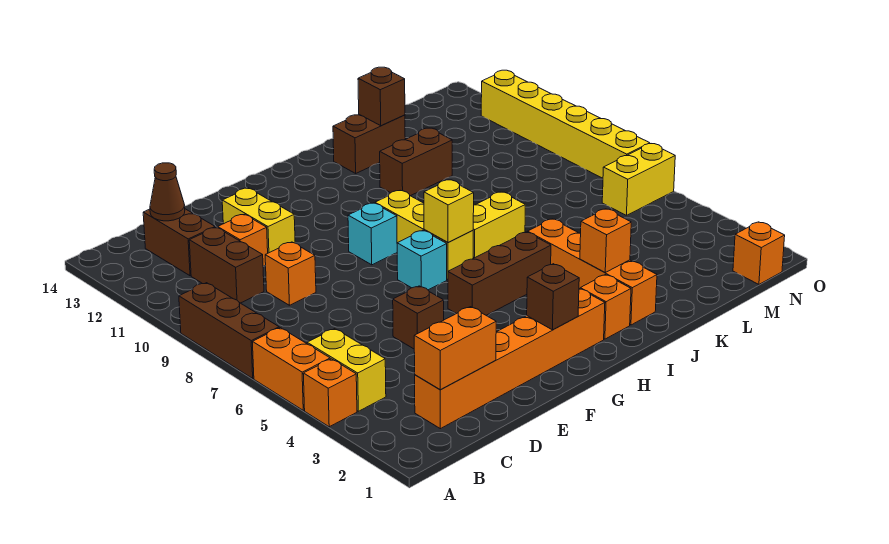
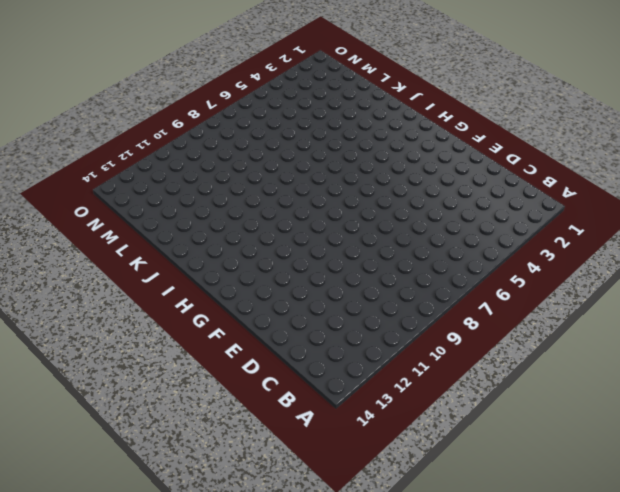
none -> orange 1x1 brick [303,359,357,427]
none -> orange 1x2 brick [252,328,330,410]
none -> brown 1x3 brick [179,283,279,378]

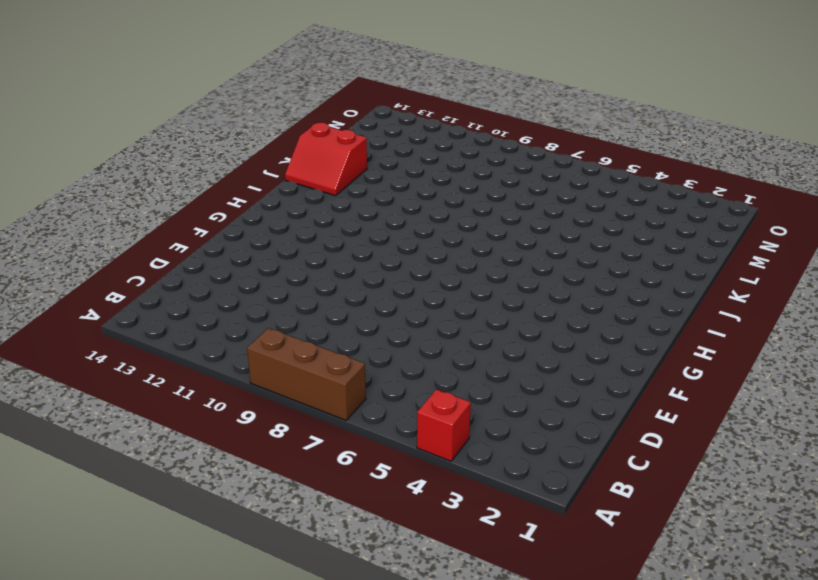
red 1x1 brick [417,389,471,461] -> orange 1x1 brick [303,359,357,427]
red 2x2 slope [285,123,367,196] -> brown 1x2 brick [333,115,405,173]
none -> orange 1x2 brick [252,328,330,410]
none -> yellow 1x2 brick [307,329,386,411]
none -> orange 1x6 brick [415,289,605,429]

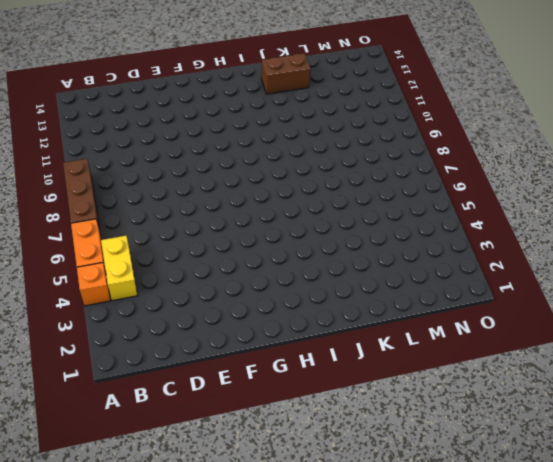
none -> orange 1x6 brick [415,289,605,429]
none -> brown 1x2 brick [189,227,264,303]
none -> brown 1x2 brick [143,209,215,276]

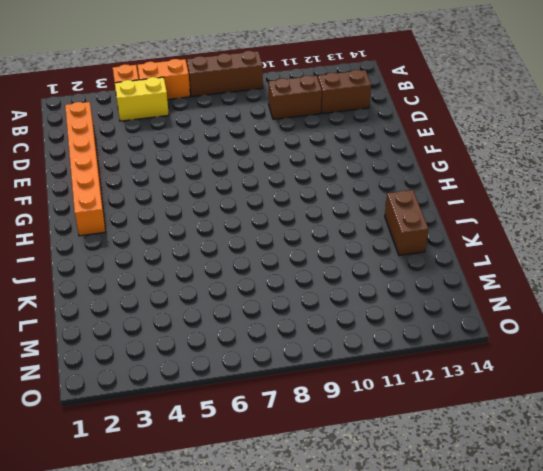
none -> orange 1x1 brick [265,242,316,305]
none -> orange 1x1 brick [218,214,268,266]
none -> brown 1x1 brick [393,286,444,349]

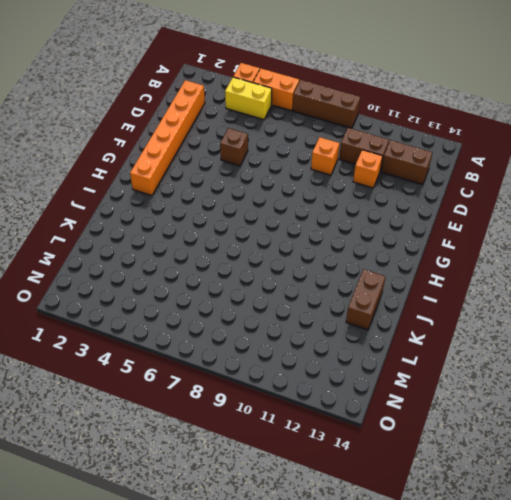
none -> yellow 1x2 brick [222,188,295,253]
none -> brown 1x3 brick [448,232,551,315]
none -> cyan 1x1 brick [397,230,447,290]

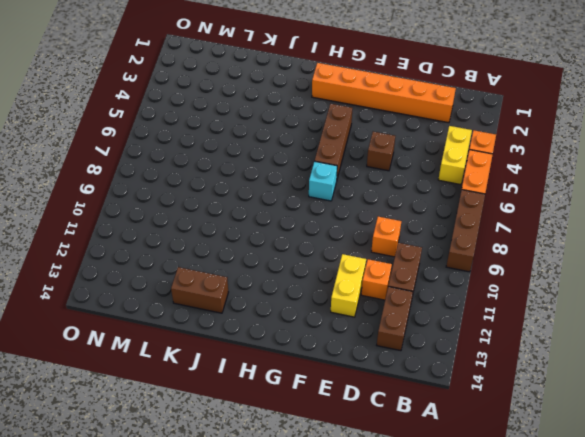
brown 1x3 brick [315,104,352,178] -> brown 1x3 brick turned to [448,232,551,315]
none -> cyan 1x1 brick [348,203,397,265]
none -> yellow 1x3 brick [375,191,473,280]
none -> orange 1x1 brick [580,275,631,339]

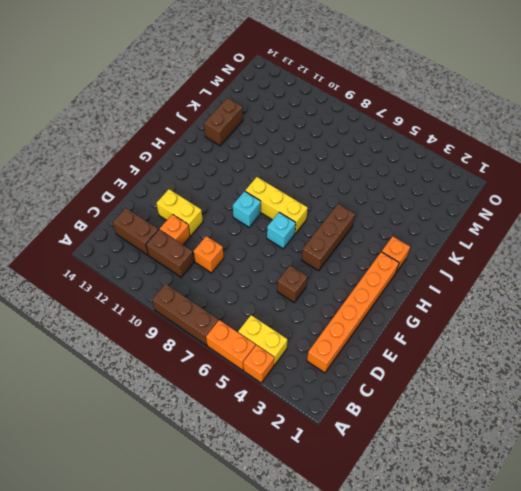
none -> yellow 1x2 brick [473,192,525,258]
none -> orange 1x4 brick [528,219,657,325]
none -> brown 1x2 brick [380,128,452,196]

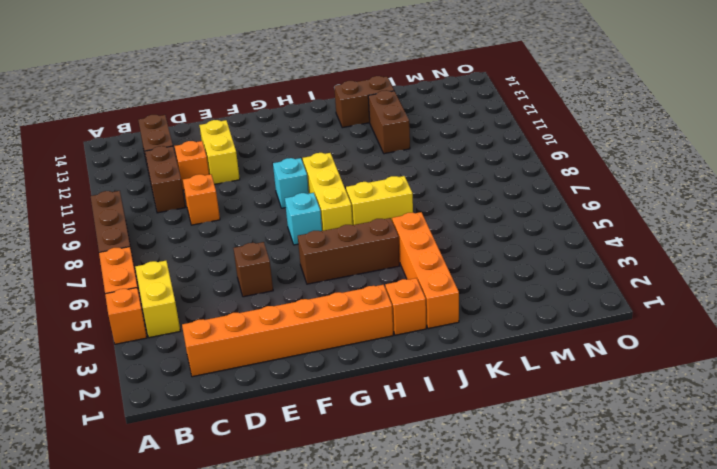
brown 1x2 brick [368,90,410,154] -> brown 1x2 brick turned to [380,128,452,196]
none -> orange 1x1 brick [733,222,785,284]
none -> yellow 1x2 brick [602,144,675,215]
none -> yellow 1x6 brick [481,70,650,178]

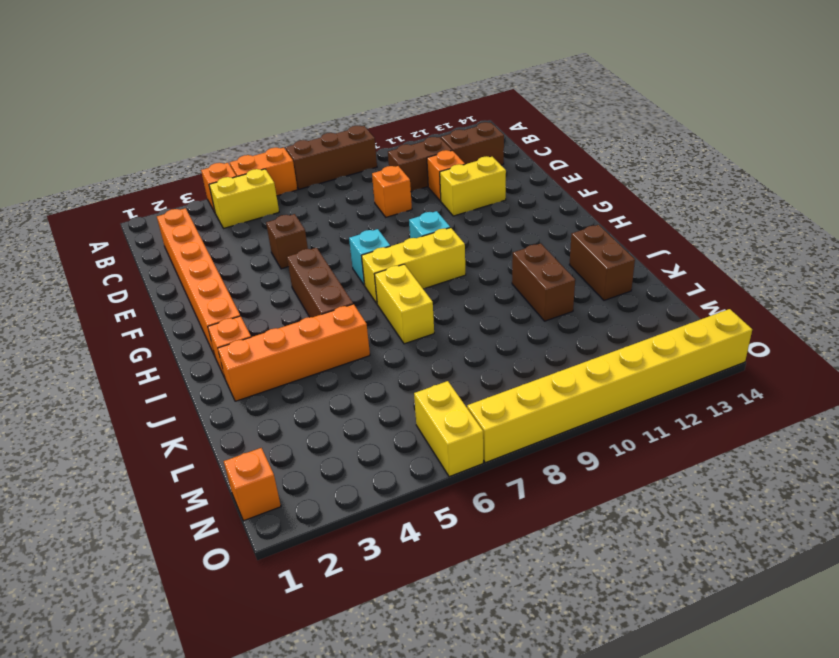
yellow 1x8 brick [467,309,752,463] -> yellow 1x6 brick [481,70,650,178]
none -> orange 1x2 brick [414,307,496,390]
none -> brown 1x1 cone [150,163,185,221]
none -> brown 1x1 brick [527,264,579,330]

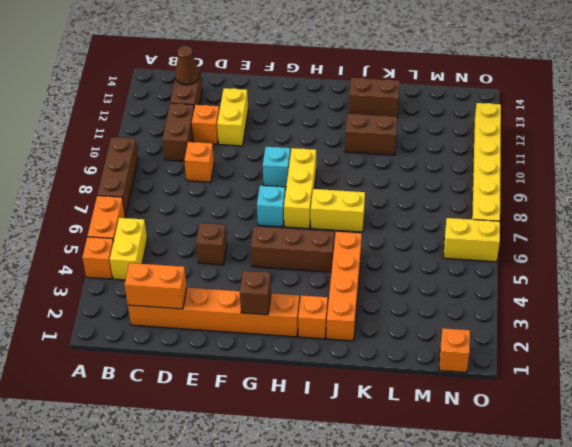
none -> yellow 1x1 brick [424,180,474,243]
none -> orange 1x1 brick [580,209,631,272]
none -> brown 1x1 brick [358,67,405,126]

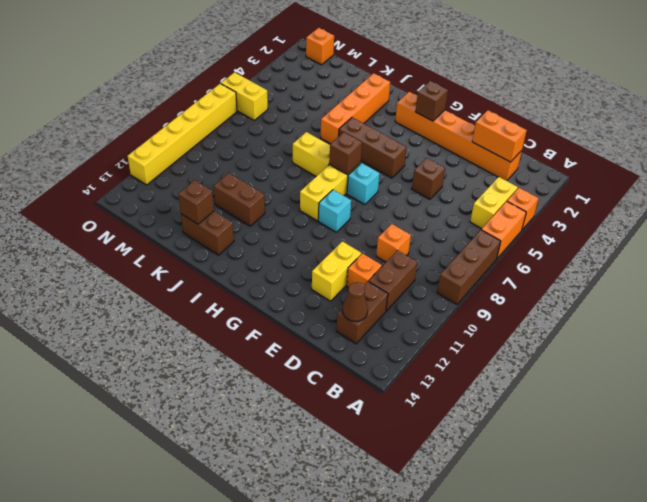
brown 1x1 brick [329,132,362,174] -> yellow 1x1 brick [424,180,474,243]
none -> orange 1x1 brick [580,275,631,339]
none -> orange 1x1 brick [580,209,631,272]

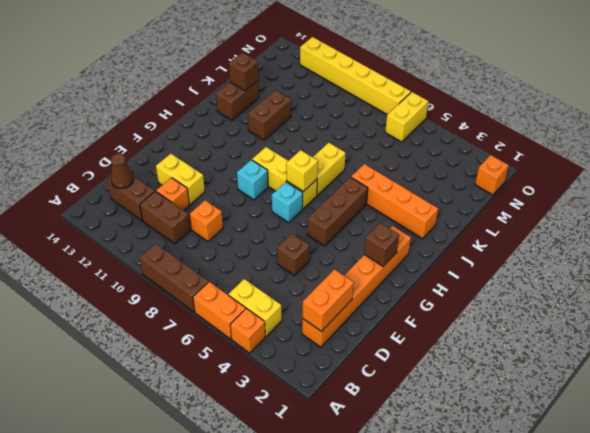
none -> orange 1x1 brick [580,275,631,339]
none -> orange 1x1 brick [580,209,631,272]

